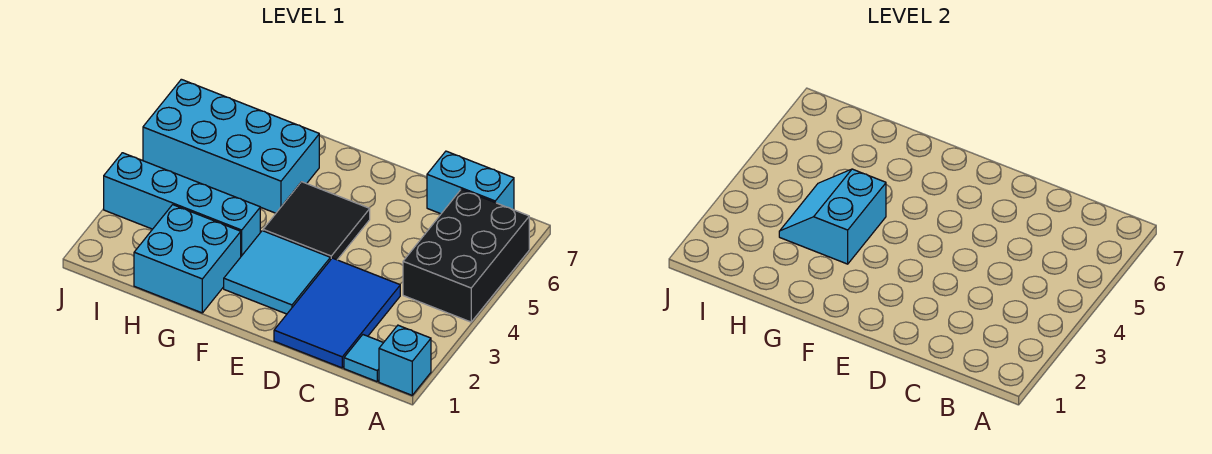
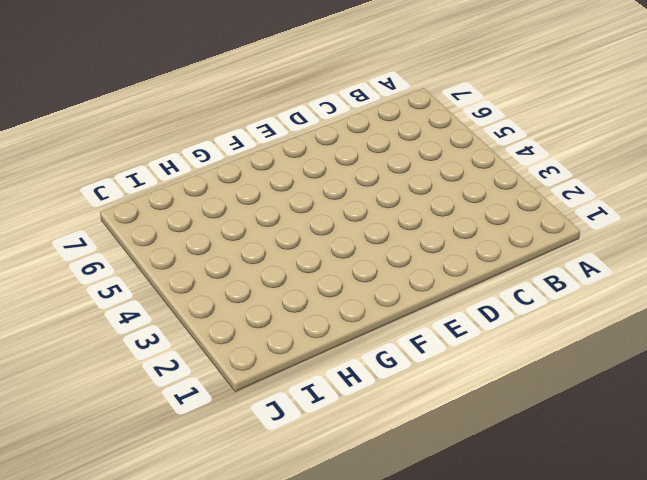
none -> cyan 1x1 brick [379,325,431,395]
none -> black 2x3 brick [403,189,529,322]

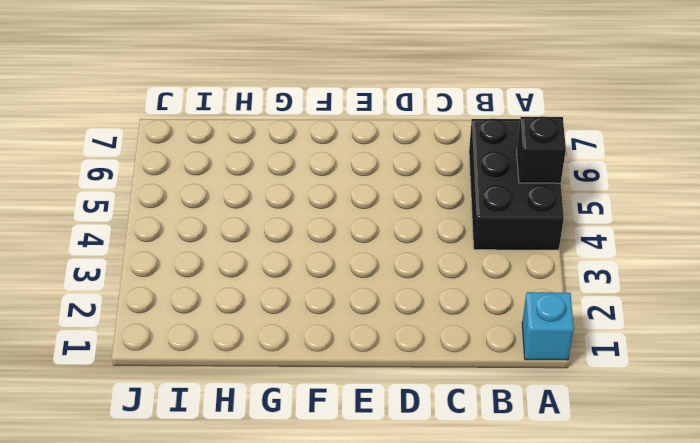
black 1x1 brick [517,117,566,183] -> none
none -> cyan 1x1 tile [344,335,384,382]
none -> cyan 1x2 brick [427,151,514,214]

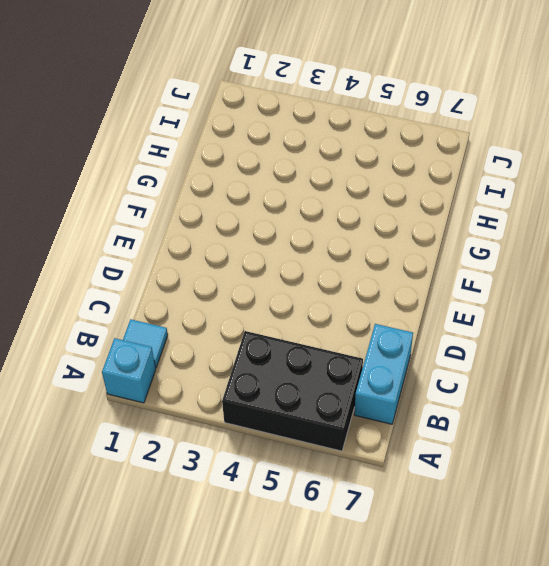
none -> blue 2x3 tile [274,258,400,368]
none -> cyan 2x2 tile [224,231,330,314]

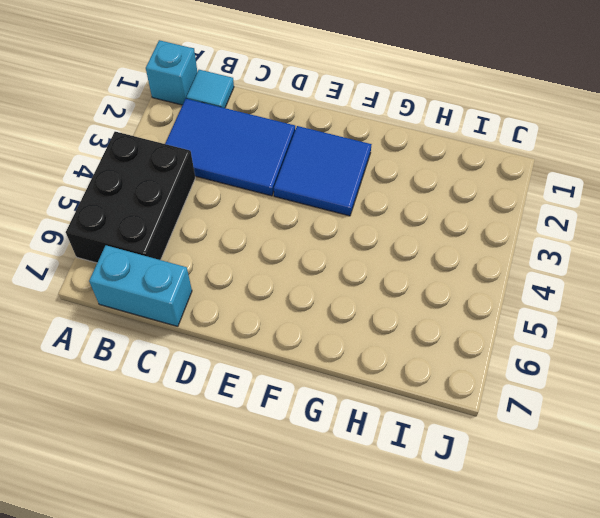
blue 2x3 tile [165,99,295,196] -> blue 2x3 tile turned to [274,258,400,368]
blue 2x2 tile [274,126,372,216] -> cyan 2x2 tile [224,231,330,314]
none -> black 2x2 tile [263,182,370,260]
none -> cyan 2x2 brick [134,205,241,313]

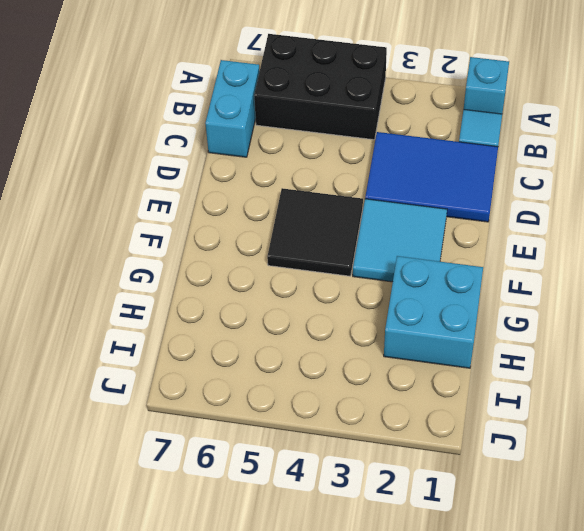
none -> cyan 1x4 brick [104,153,260,256]
none -> cyan 2x4 brick [143,79,319,213]

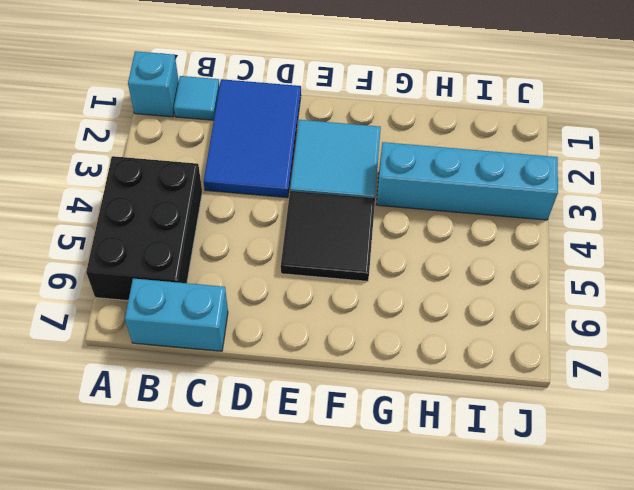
none -> cyan 2x2 brick [134,205,241,313]
none -> cyan 2x4 brick [143,79,319,213]

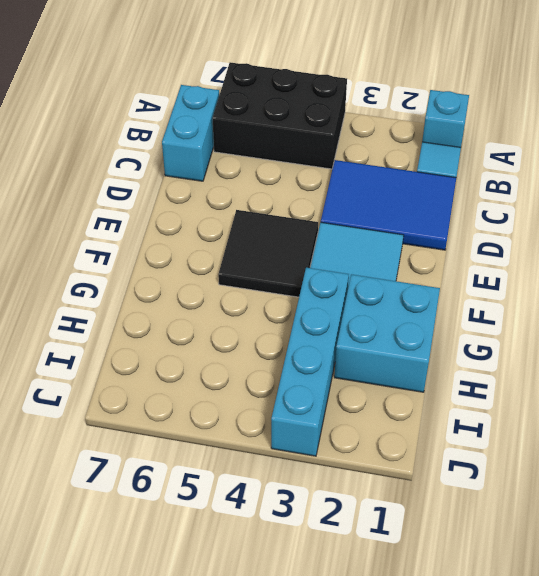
none -> cyan 2x4 brick [143,79,319,213]
none -> cyan 2x2 slope [779,169,886,264]

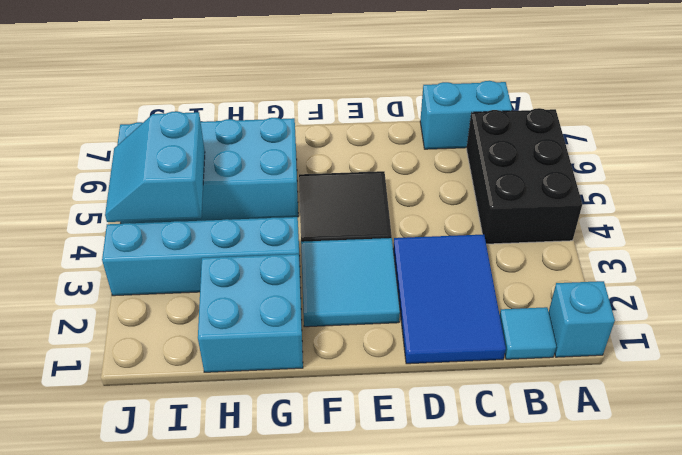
cyan 2x2 slope [105,111,205,222] -> cyan 2x2 slope moved to [779,169,886,264]

